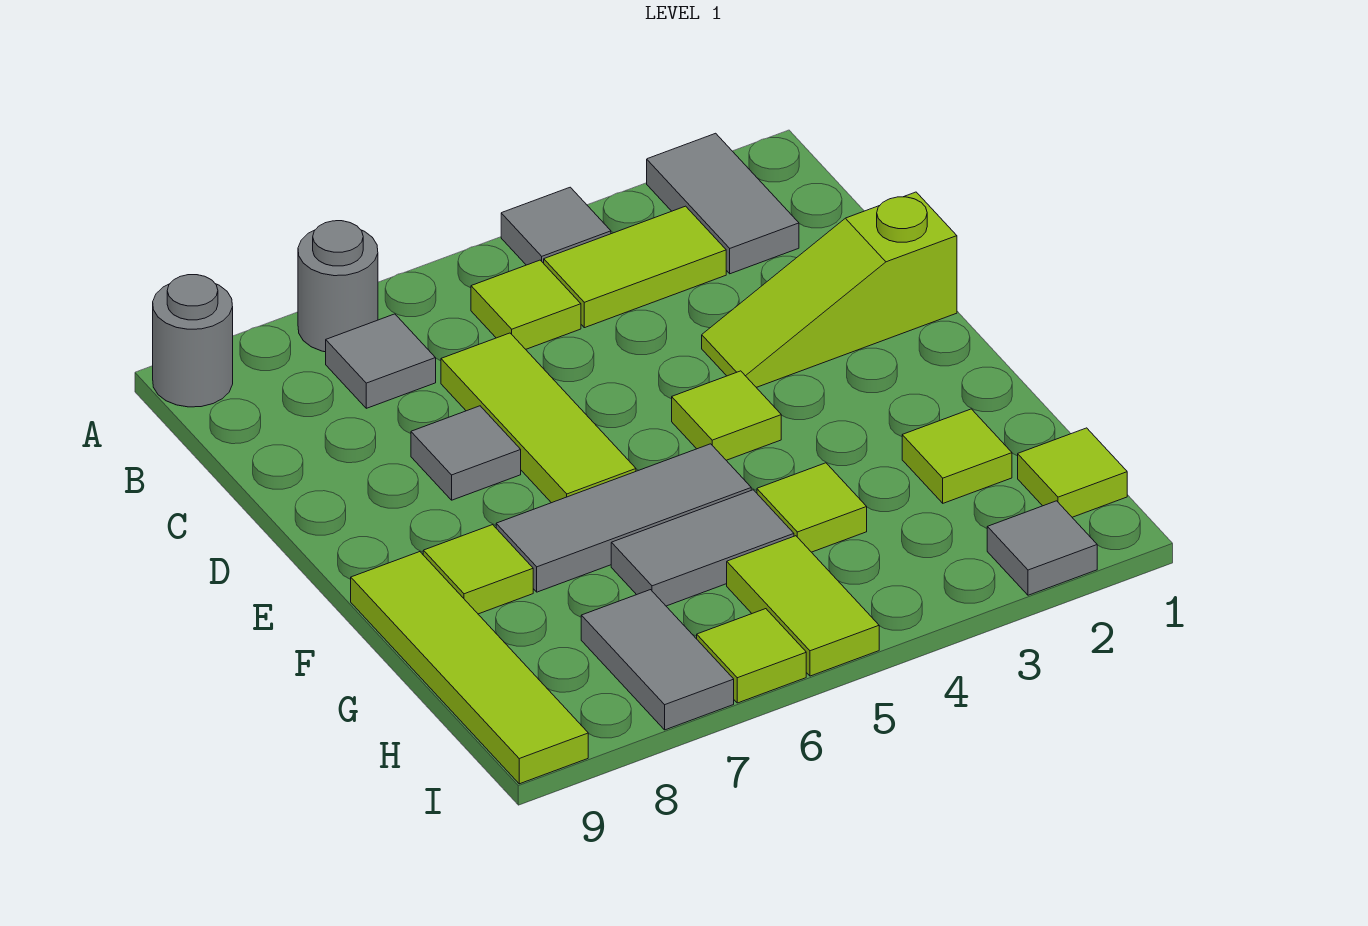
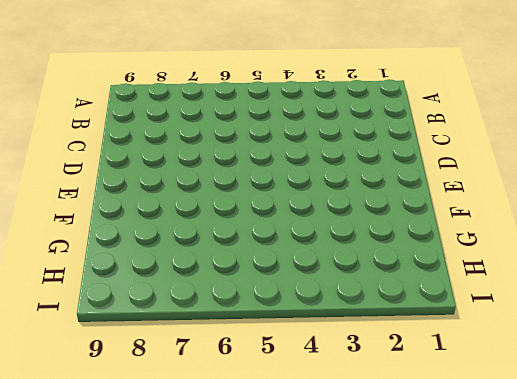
none -> grey 1x2 tile [647,133,799,274]
none -> grey 1x1 tile [501,187,611,265]
none -> grey 1x1 round brick [298,221,378,352]

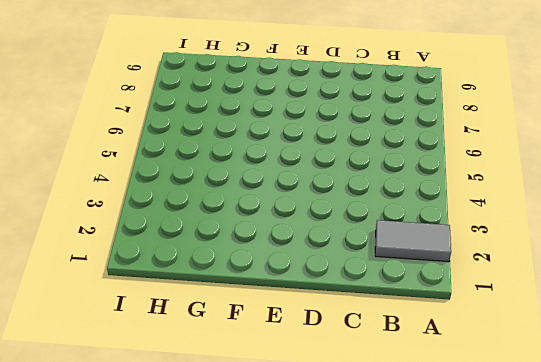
none -> grey 1x1 tile [501,187,611,265]
none -> grey 1x1 round brick [298,221,378,352]
none -> grey 1x1 round brick [153,275,233,407]

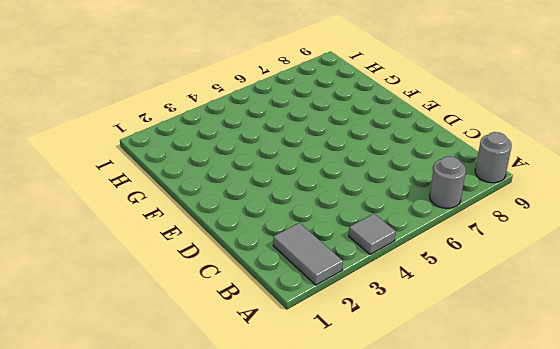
none -> lime 1x2 tile [544,206,726,328]
none -> lime 1x1 tile [471,260,581,349]
none -> grey 1x1 tile [326,314,436,408]

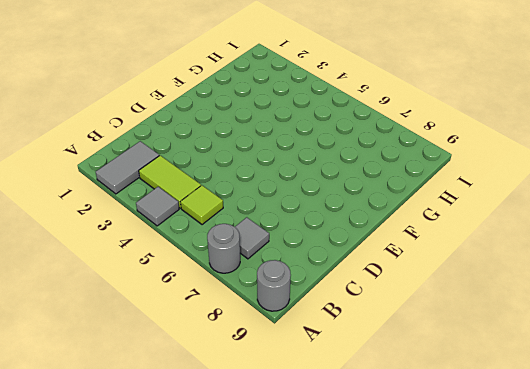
none -> lime 1x3 tile [441,333,636,503]
none -> lime 1x3 slope [702,192,957,387]
none -> grey 1x1 tile [411,406,521,500]

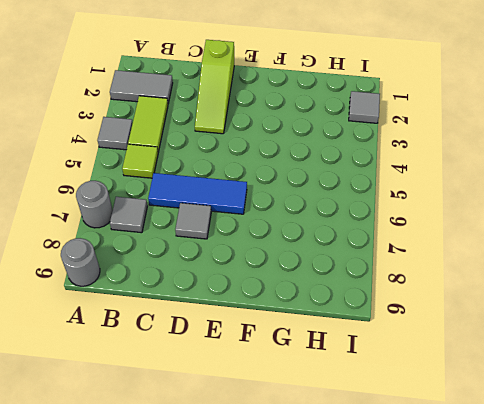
blue 1x3 tile [148,173,247,214] -> lime 1x3 tile [441,333,636,503]
none -> lime 1x1 tile [672,371,781,460]
none -> grey 1x3 tile [496,444,751,592]
none -> lime 1x1 tile [423,525,533,614]

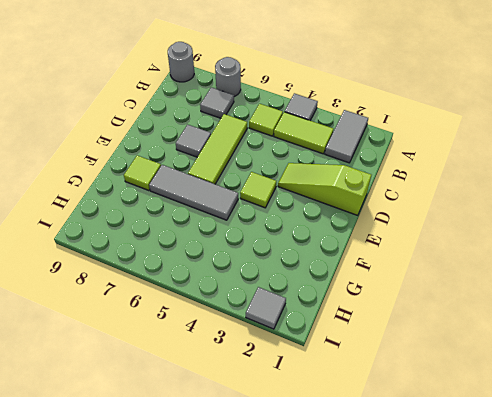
none -> lime 1x4 tile [351,552,588,784]
none -> lime 1x1 tile [902,409,1012,503]
none -> lime 1x1 tile [757,463,867,552]

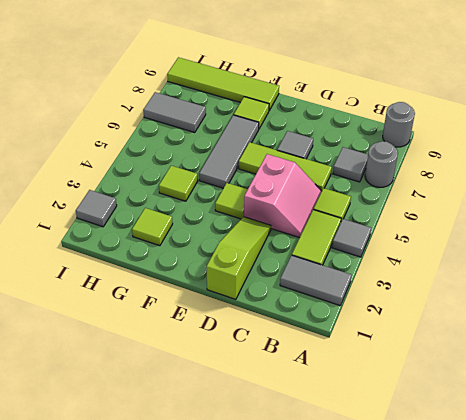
pink 2x2 slope [244,154,321,238] -> none
none -> grey 1x2 tile [611,490,794,606]
none -> lime 1x1 tile [1018,428,1127,517]
none -> lime 1x2 tile [727,536,879,676]

